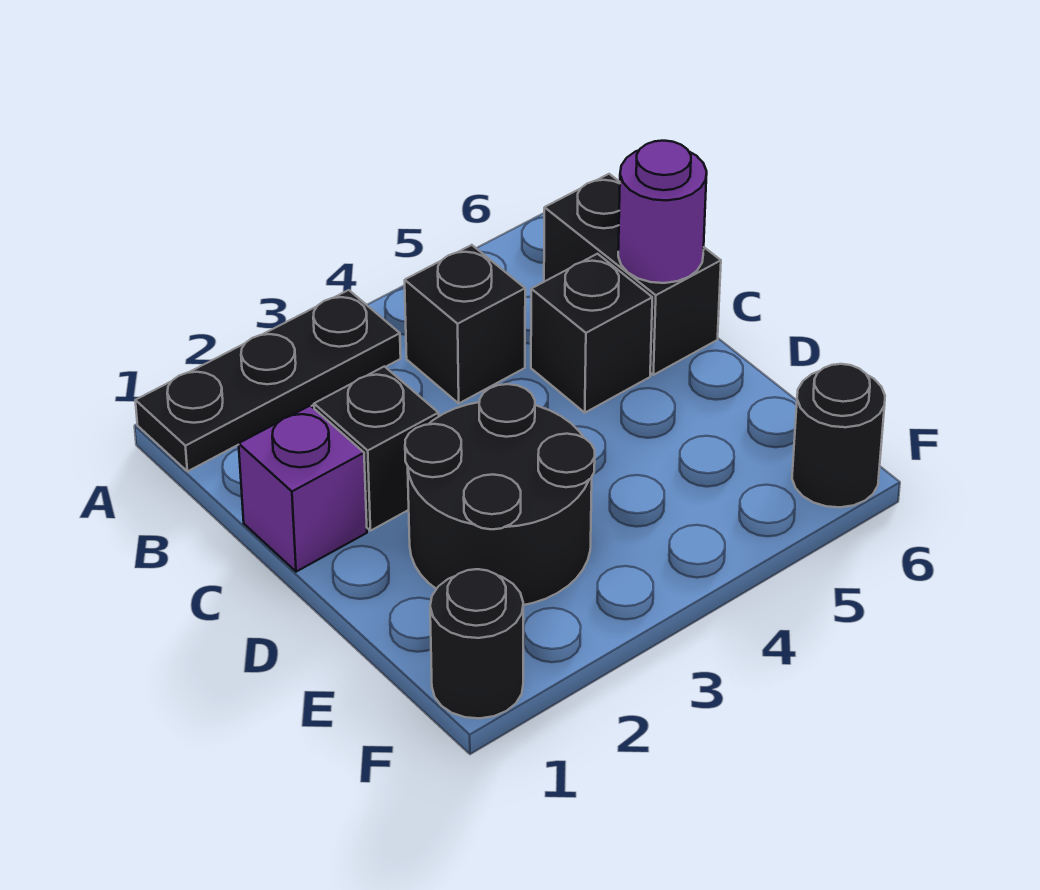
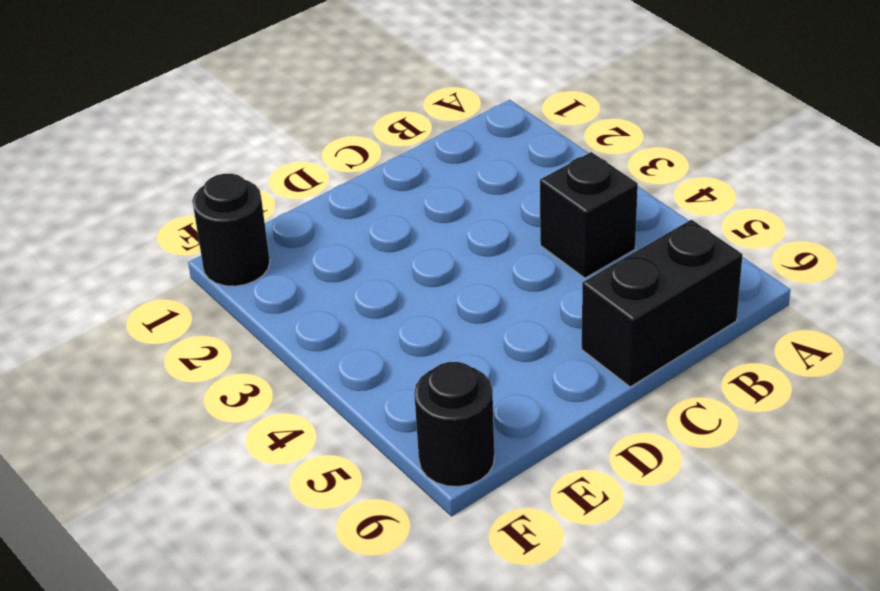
none -> black 1x3 plate [135,290,401,471]
none -> purple 1x1 brick [239,406,367,572]

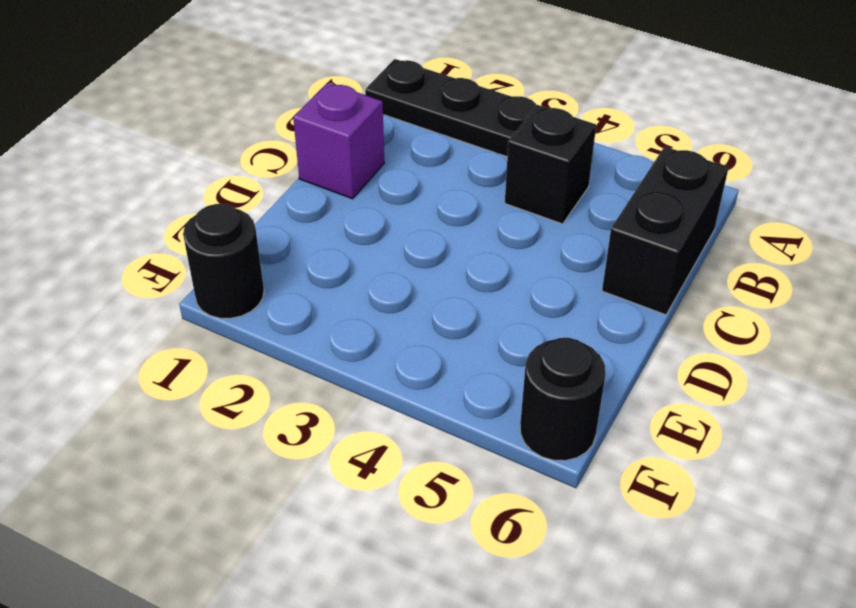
none -> black 1x1 brick [314,366,439,531]
none -> black 1x1 brick [531,254,652,413]

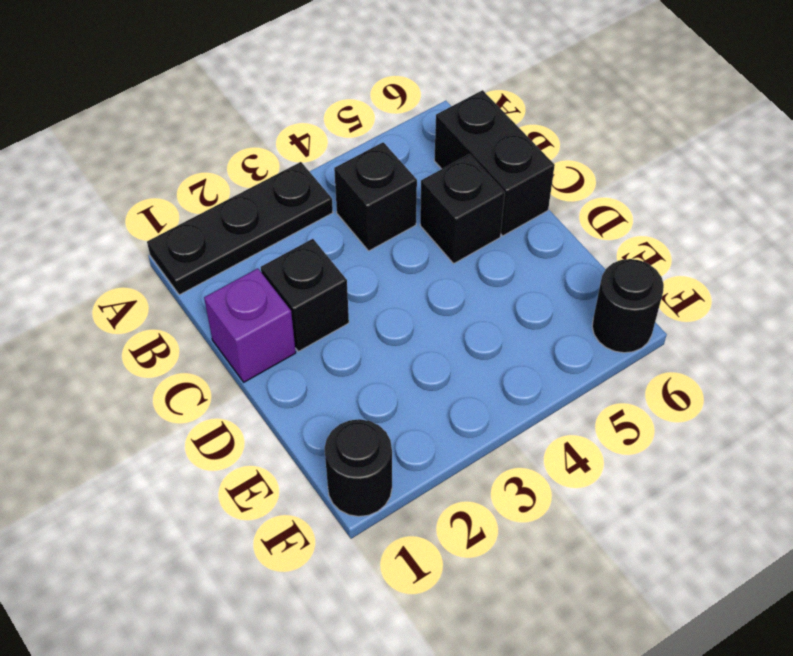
none -> black 2x2 round brick [405,384,595,605]
none -> purple 1x1 round brick [618,141,707,283]

